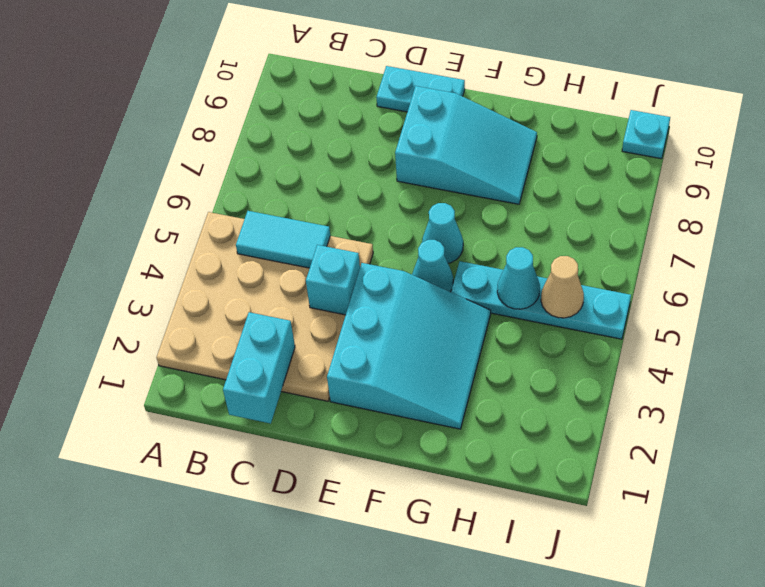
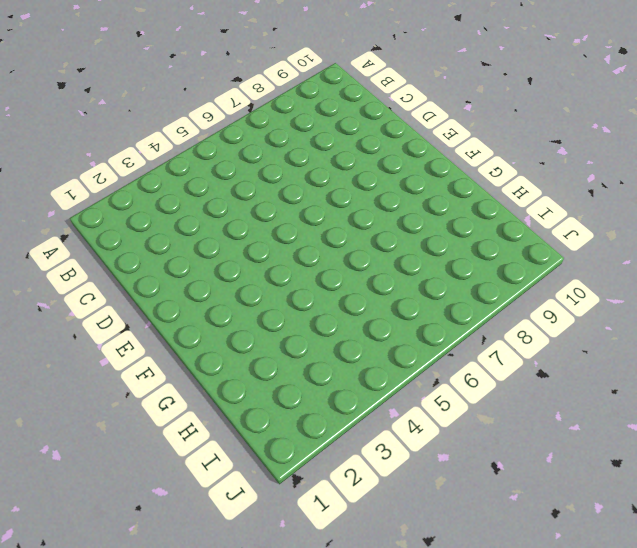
none -> tan 4x4 plate [156,212,373,401]
none -> cyan 1x2 plate [376,66,465,112]
none -> cyan 3x3 slope [327,263,491,429]

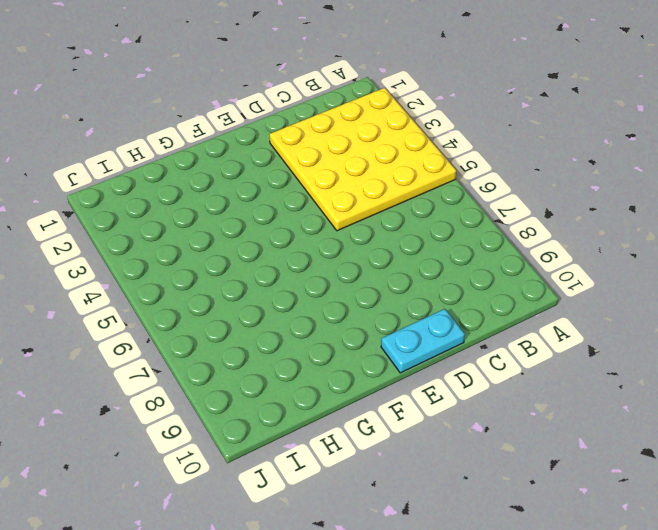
yellow 4x4 plate [269,88,456,231] -> tan 4x4 plate [156,212,373,401]
none -> cyan 3x3 slope [327,263,491,429]
none -> cyan 2x3 slope [395,86,537,204]
none -> cyan 1x1 cone [412,240,453,292]

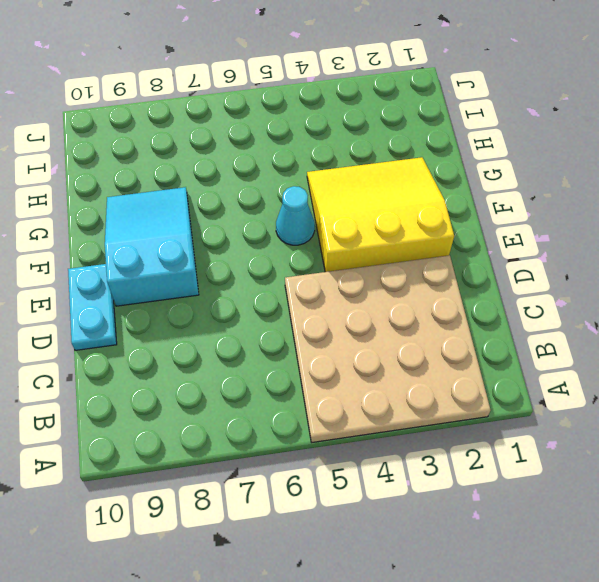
yellow 3x3 slope [307,157,454,272] -> cyan 3x3 slope [327,263,491,429]
none -> cyan 1x1 cone [422,203,463,263]
none -> cyan 1x4 plate [451,261,631,339]
none -> cyan 1x1 plate [622,110,670,159]

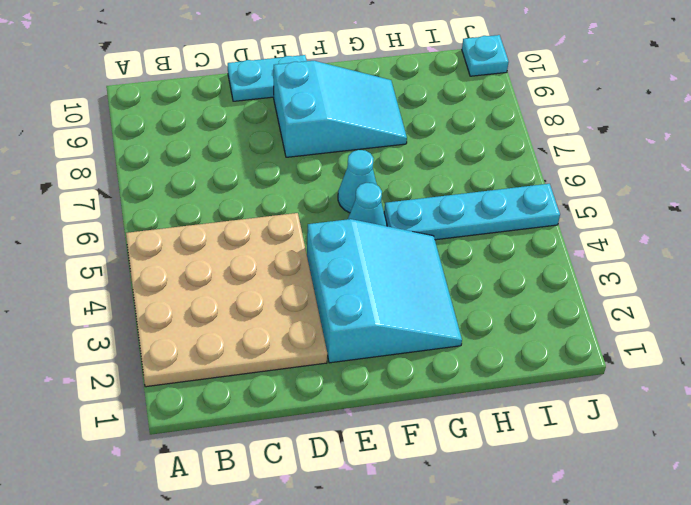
none -> cyan 1x2 tile [236,211,330,268]
none -> cyan 1x2 brick [223,312,295,424]
none -> cyan 1x1 brick [306,245,360,315]

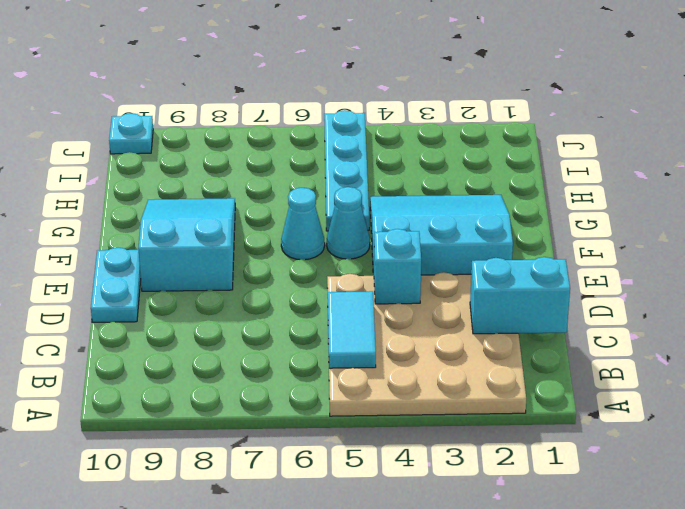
none -> cyan 1x1 cone [497,247,540,309]
none -> tan 1x1 cone [541,256,584,318]

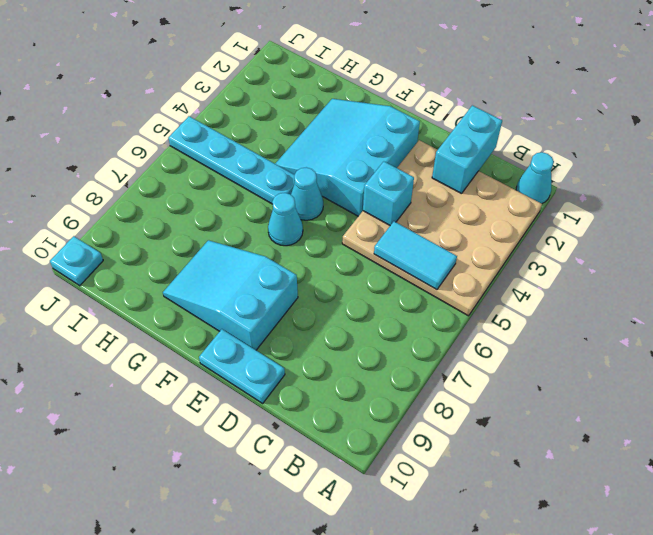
cyan 1x1 cone [516,152,554,204] -> cyan 1x1 cone moved to [497,247,540,309]
none -> tan 1x1 cone [541,256,584,318]

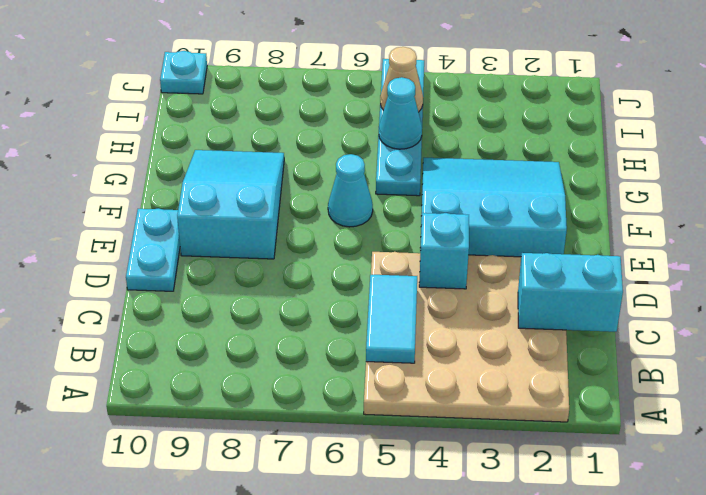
none -> cyan 1x1 cone [412,240,453,292]

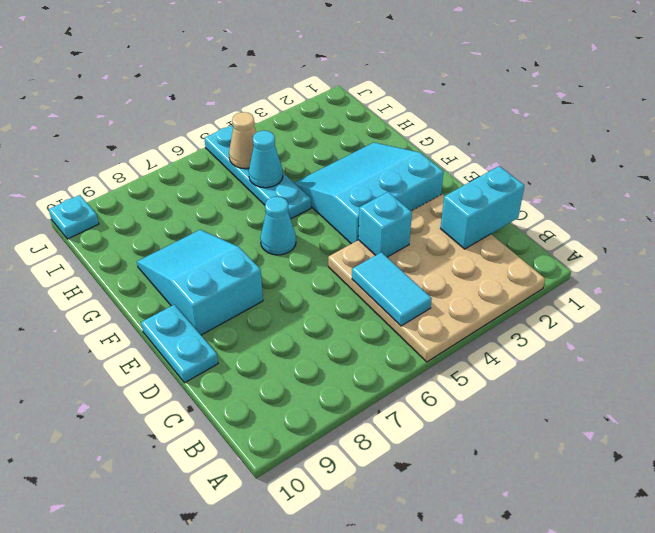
none -> cyan 1x1 cone [412,240,453,292]

